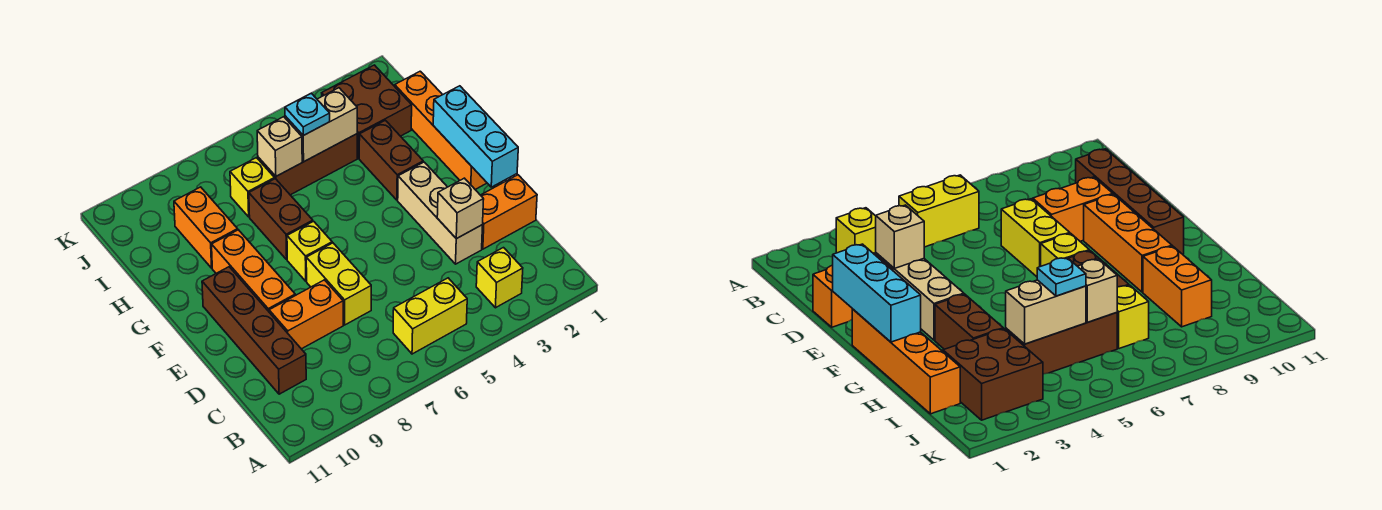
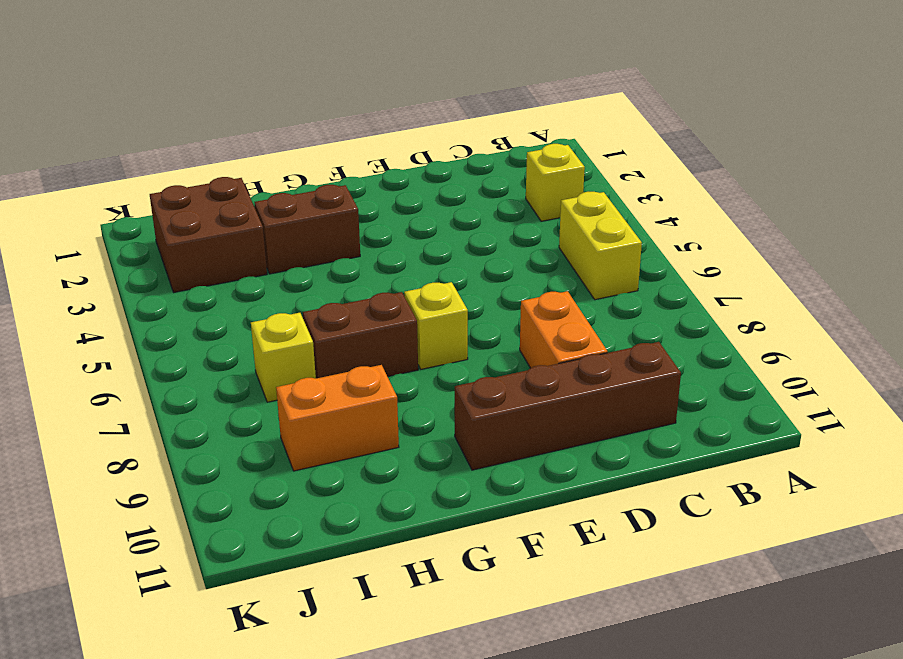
none -> orange 1x2 brick [481,175,537,249]
none -> tan 1x3 brick [398,162,483,264]
none -> yellow 1x2 brick [306,243,371,325]

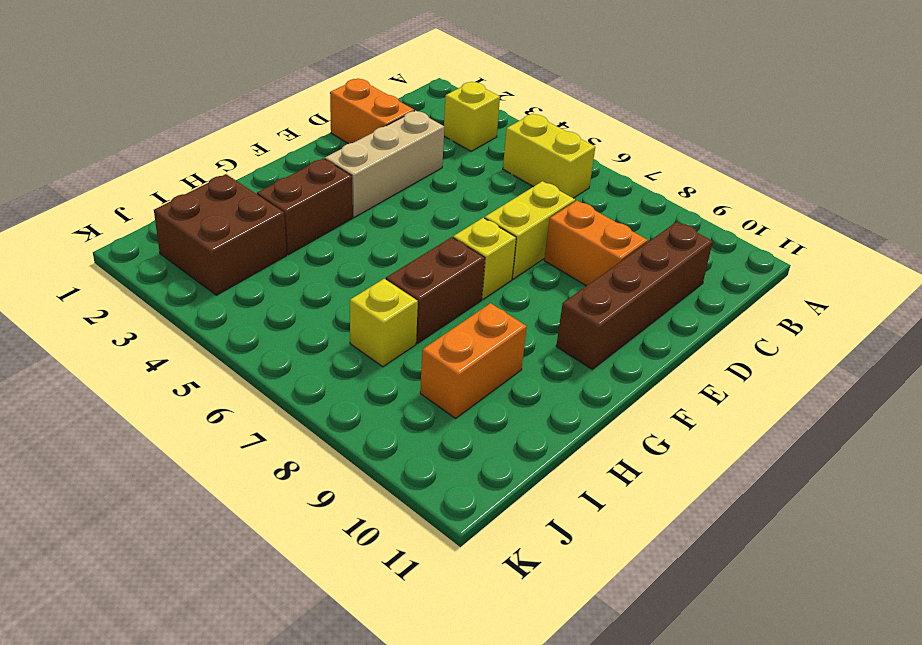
none -> orange 1x3 brick [212,230,295,311]
none -> orange 1x4 brick [395,71,487,189]
none -> brown 1x3 brick [258,134,357,195]

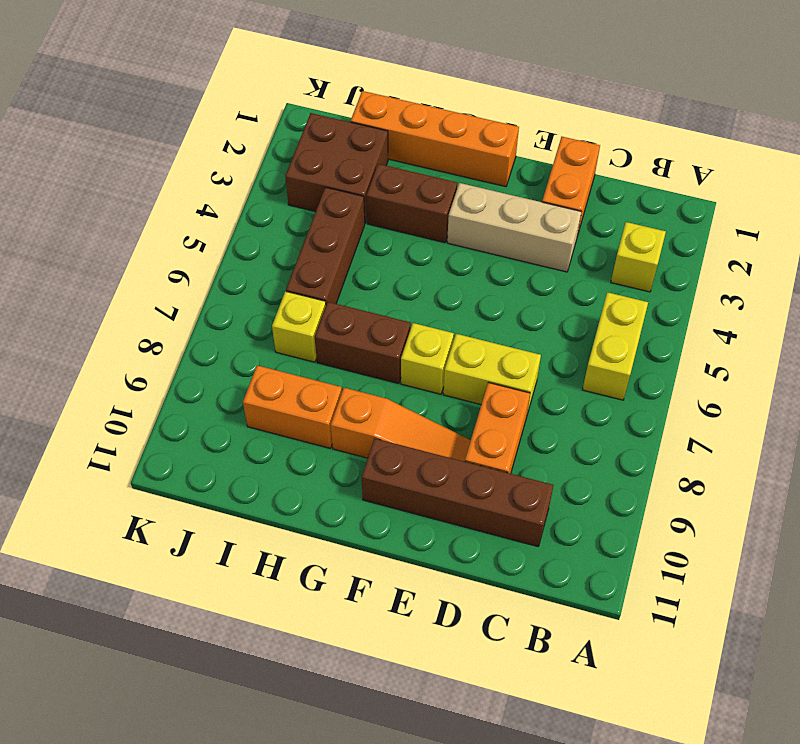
orange 1x3 slope [331,388,471,462] -> orange 1x3 brick [212,230,295,311]
none -> tan 1x1 brick [437,178,484,239]
none -> cyan 1x3 brick [433,86,518,187]
none -> tan 1x2 brick [285,88,357,161]

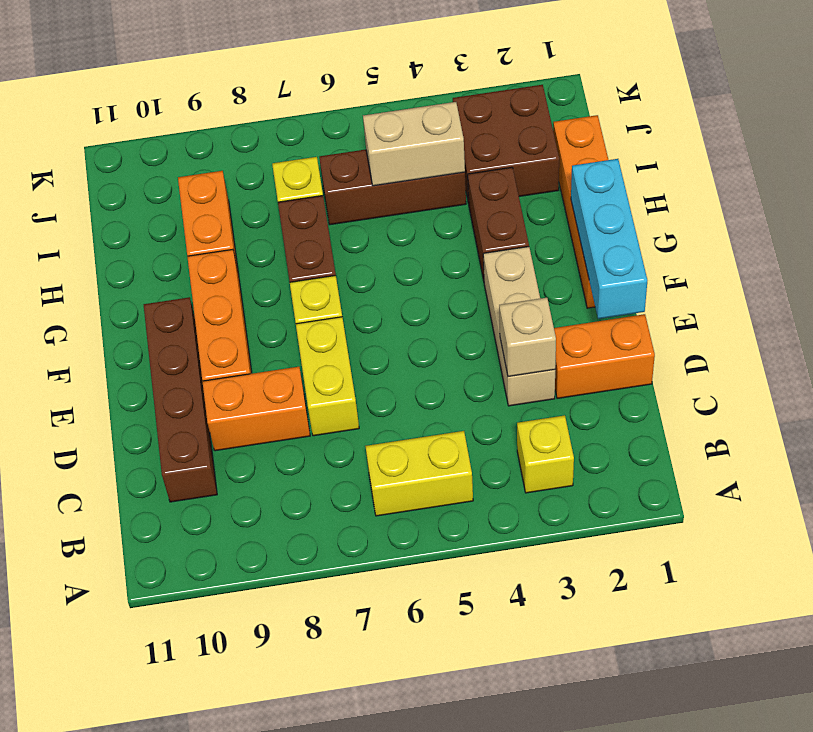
none -> tan 1x1 brick [257,117,302,176]
none -> cyan 1x1 plate [285,93,330,136]

